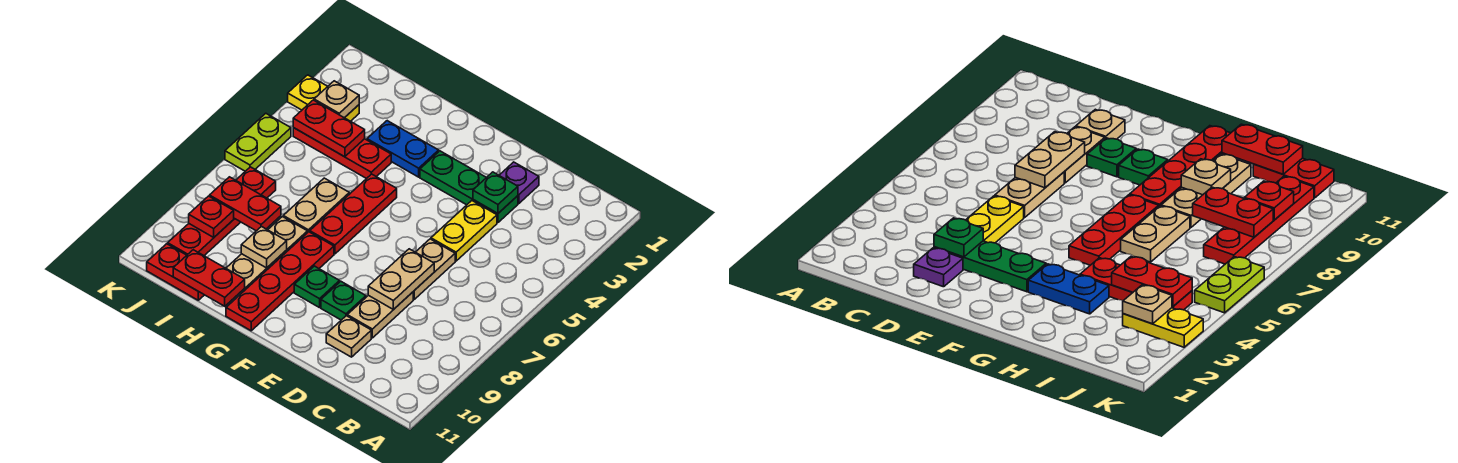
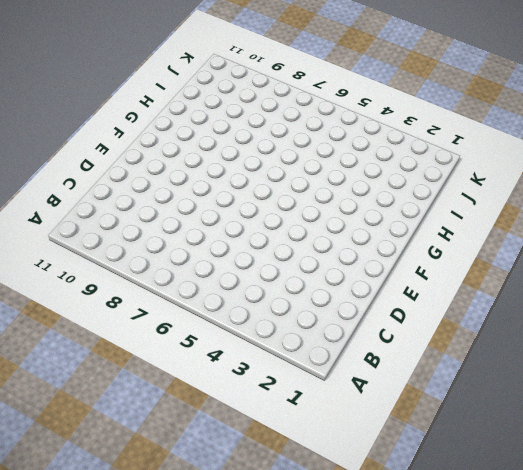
none -> purple 1x1 plate [499,162,539,203]
none -> green 1x3 plate [420,151,518,223]
none -> yellow 1x2 plate [431,201,497,261]

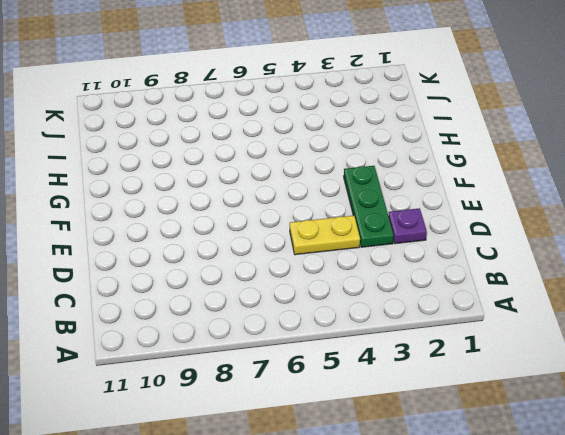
none -> tan 1x2 plate [413,239,455,299]
none -> tan 1x2 plate [347,292,413,338]
none -> tan 1x1 plate [326,316,371,357]

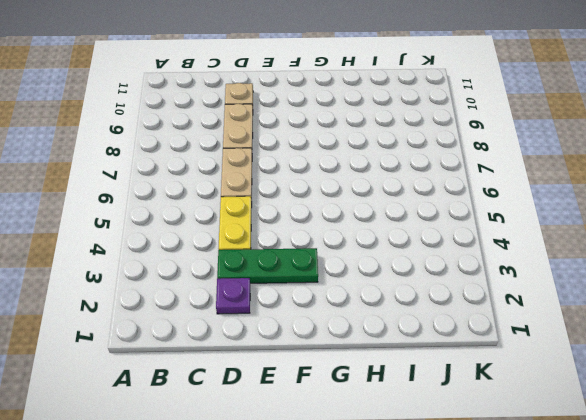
none -> green 1x1 plate [321,281,366,320]
none -> green 1x1 plate [294,266,340,308]
none -> blue 1x2 plate [367,121,439,177]

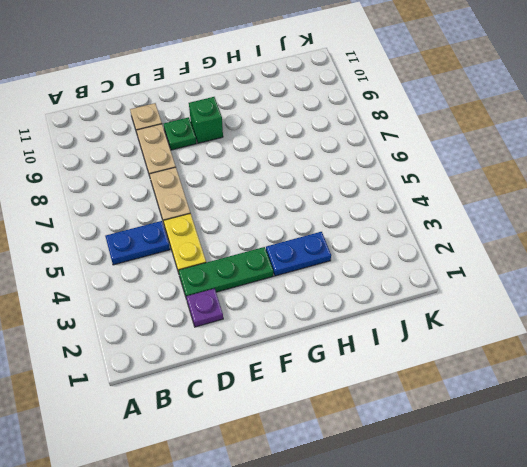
blue 1x2 plate [105,221,170,265] -> none
green 1x1 brick [189,97,223,143] -> green 1x1 plate [294,266,340,308]
none -> red 1x3 plate [310,174,397,254]
none -> red 1x4 plate [226,232,334,331]
none -> red 1x3 plate [293,128,391,179]

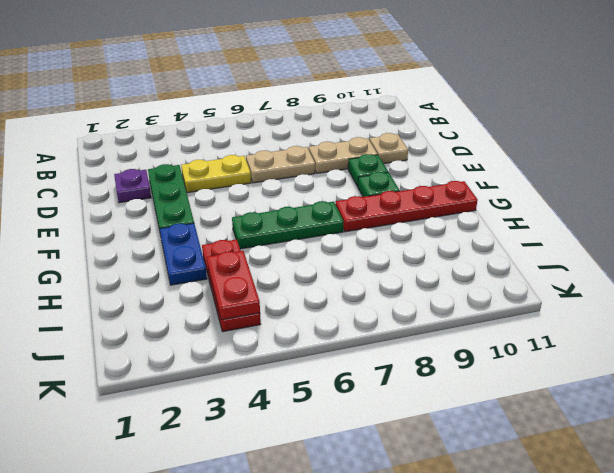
green 1x3 plate [232,201,344,249] -> red 1x3 plate [310,174,397,254]
none -> tan 1x2 plate [283,178,349,232]
none -> tan 1x3 plate [226,217,308,294]
none -> red 1x2 plate [147,244,204,300]

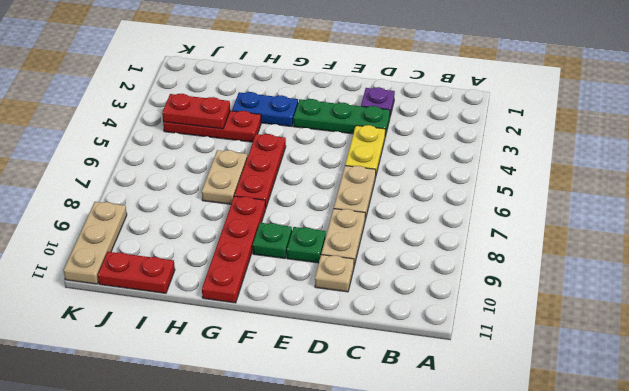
tan 1x3 plate [64,202,127,284] -> tan 1x3 plate moved to [226,217,308,294]
none -> yellow 1x2 plate [288,75,359,121]
none -> red 1x4 plate [168,167,276,256]
none -> lime 1x2 plate [225,113,291,171]

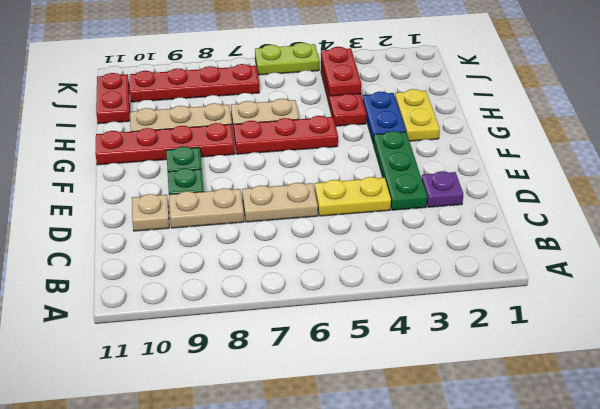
yellow 1x2 plate [395,89,440,141] -> yellow 1x2 plate moved to [288,75,359,121]
none -> green 1x1 plate [473,172,518,213]
none -> tan 1x2 plate [368,249,434,310]
none -> tan 1x1 plate [241,227,287,268]

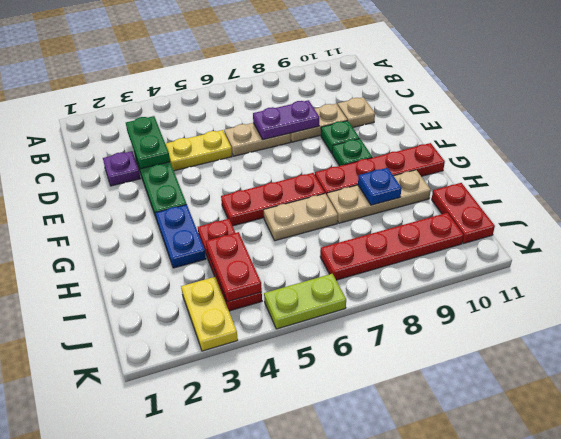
green 1x2 plate [126,116,170,169] -> green 1x1 plate [473,172,518,213]
purple 1x2 plate [253,100,319,140] -> tan 1x2 plate [368,249,434,310]
blue 1x1 plate [358,168,402,205] -> tan 1x1 plate [241,227,287,268]
none -> red 1x2 plate [173,250,245,306]
none -> red 1x2 plate [210,177,281,231]
none -> tan 1x1 plate [314,81,359,118]

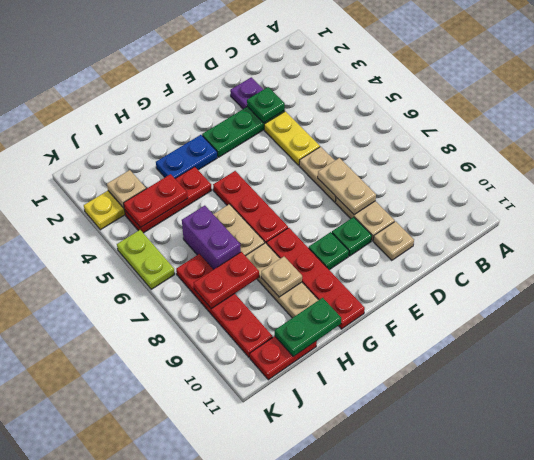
green 1x2 plate [275,298,341,357] -> red 1x2 plate [173,250,245,306]
purple 1x2 brick [182,206,241,270] -> none
none -> red 1x1 plate [189,196,234,237]

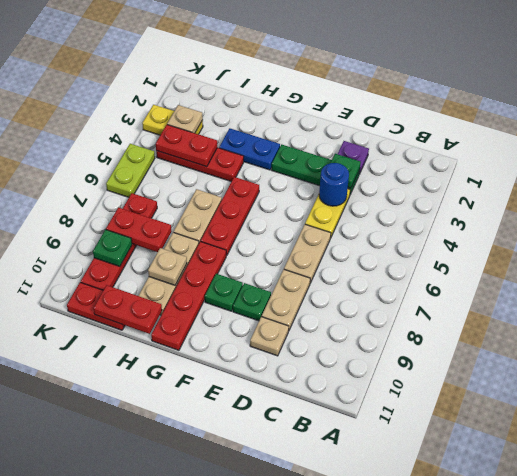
blue 1x1 round brick [319,163,349,206] -> none
green 1x1 plate [93,230,132,267] -> red 1x1 plate [189,196,234,237]
none -> tan 1x2 plate [368,249,434,310]

